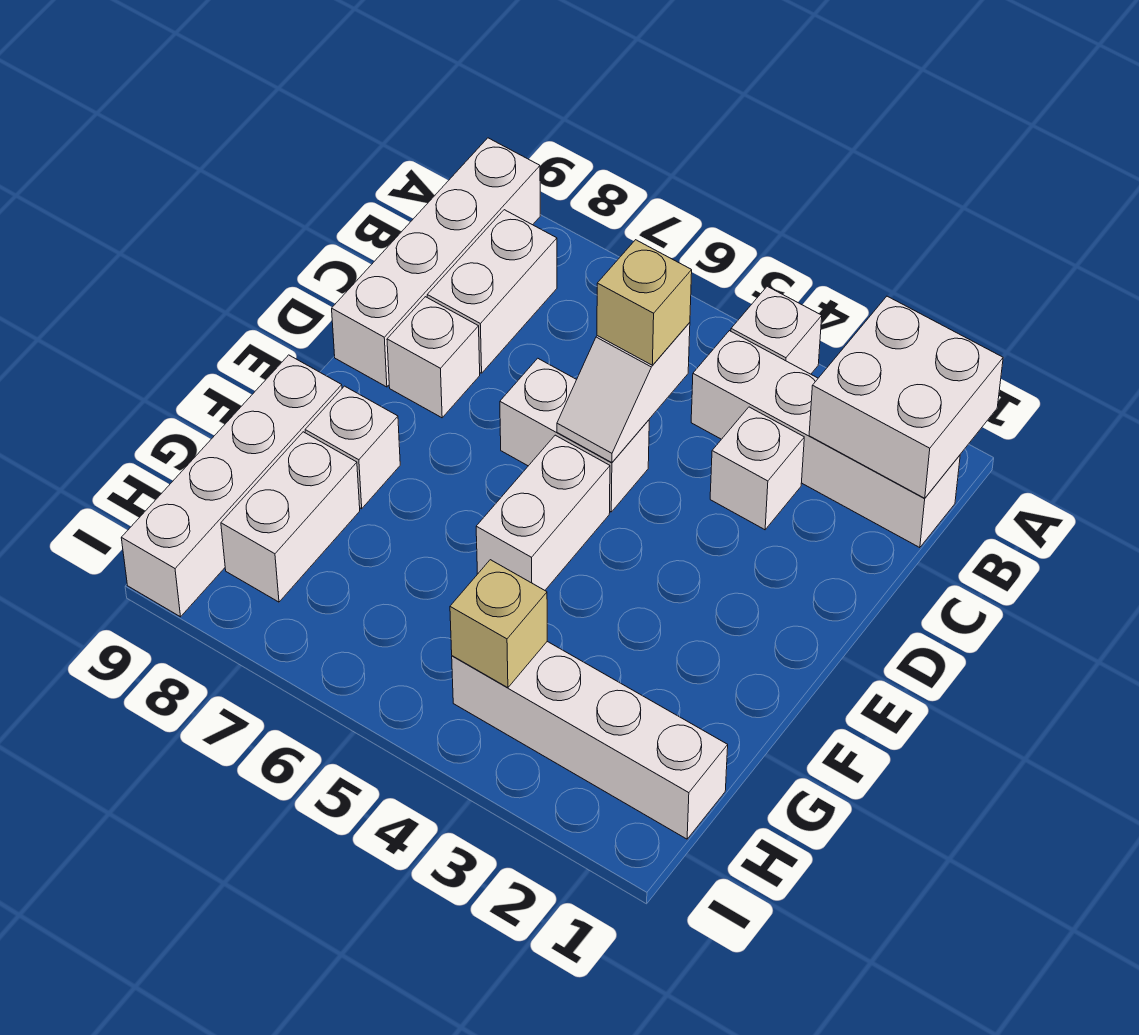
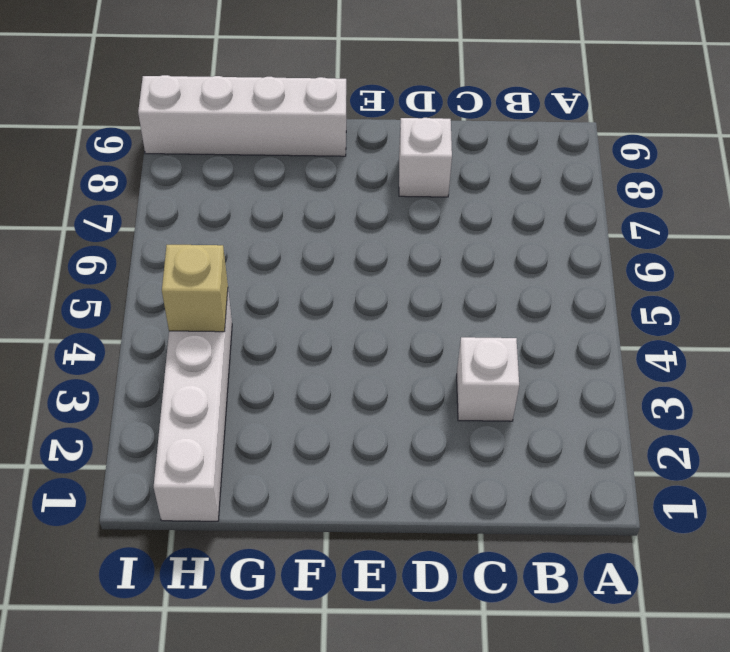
none -> white 1x1 brick [731,286,822,374]
none -> white 1x4 brick [332,138,540,387]
none -> white 1x4 brick [691,331,960,548]

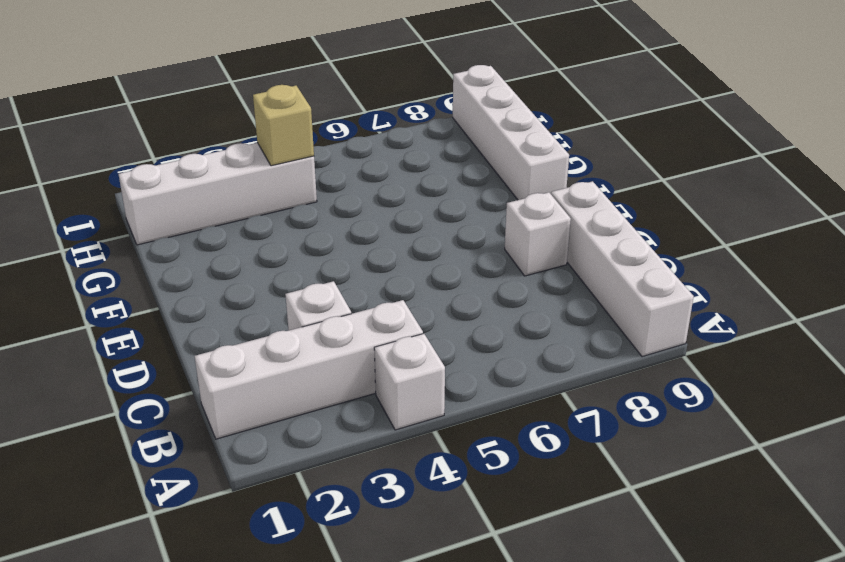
none -> white 1x2 brick [427,210,557,373]
none -> white 1x2 brick [500,358,649,512]
none -> white 1x2 brick [476,435,610,590]

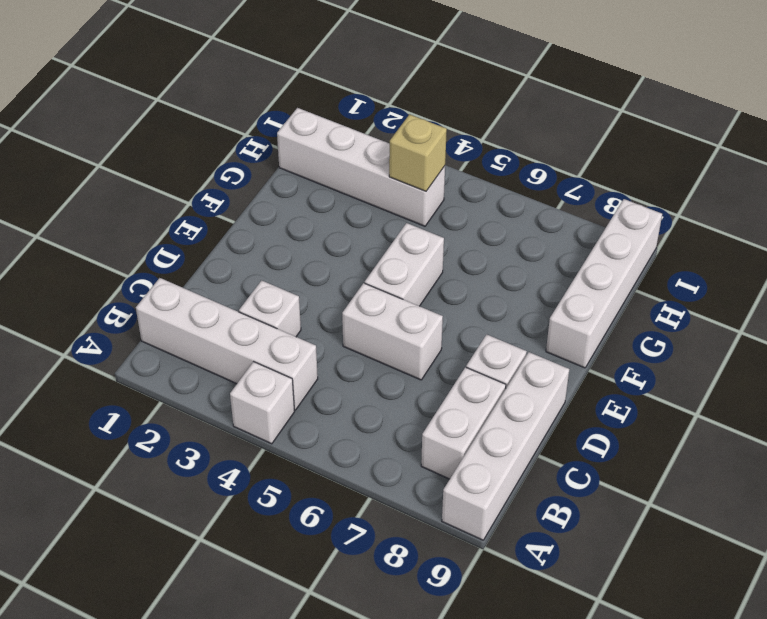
none -> white 1x1 brick [305,386,400,509]
none -> white 1x2 brick [221,432,360,602]
none -> white 2x2 brick [809,296,1003,498]

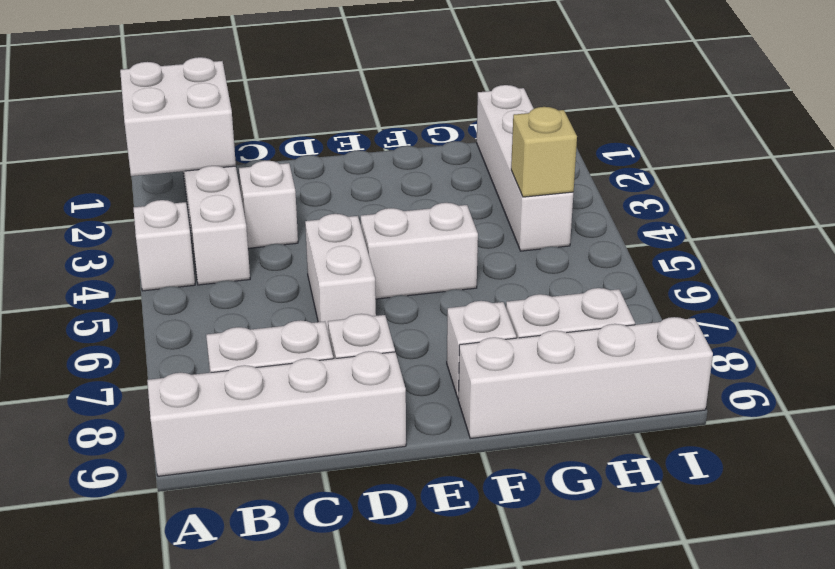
none -> white 1x2 slope [557,323,690,463]
none -> tan 1x1 brick [597,240,692,365]

